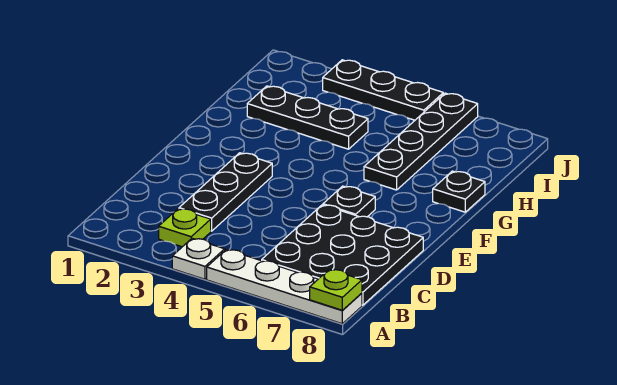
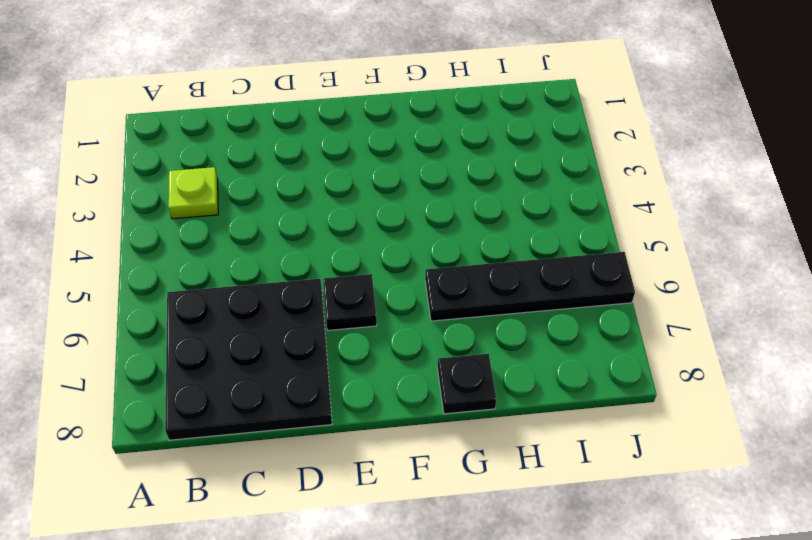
none -> white 1x1 plate [172,238,225,279]
none -> white 1x4 plate [207,249,362,324]

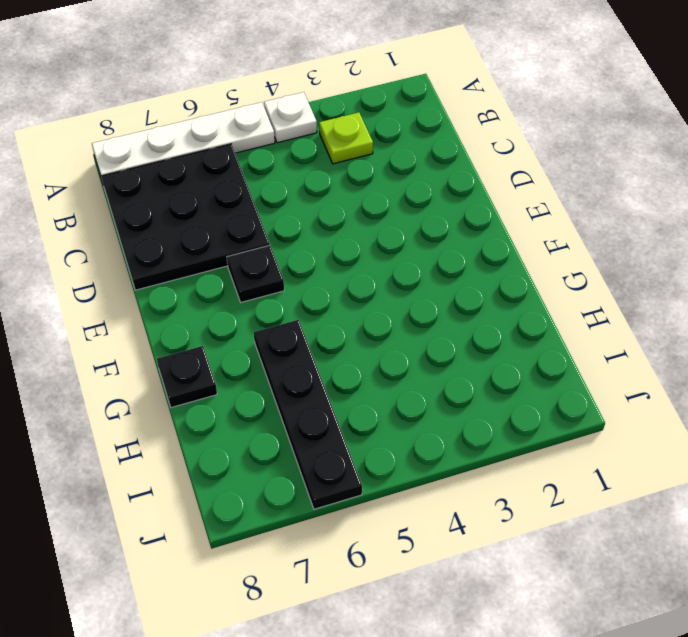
none -> black 1x3 plate [179,153,272,231]
none -> black 1x3 plate [247,86,368,149]

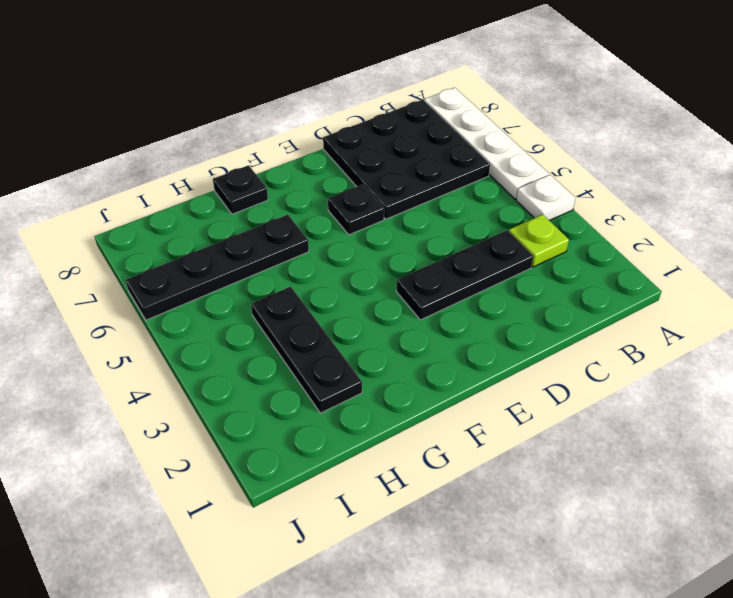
none -> black 1x3 plate [323,60,443,120]
none -> lime 1x1 plate [310,269,362,310]

